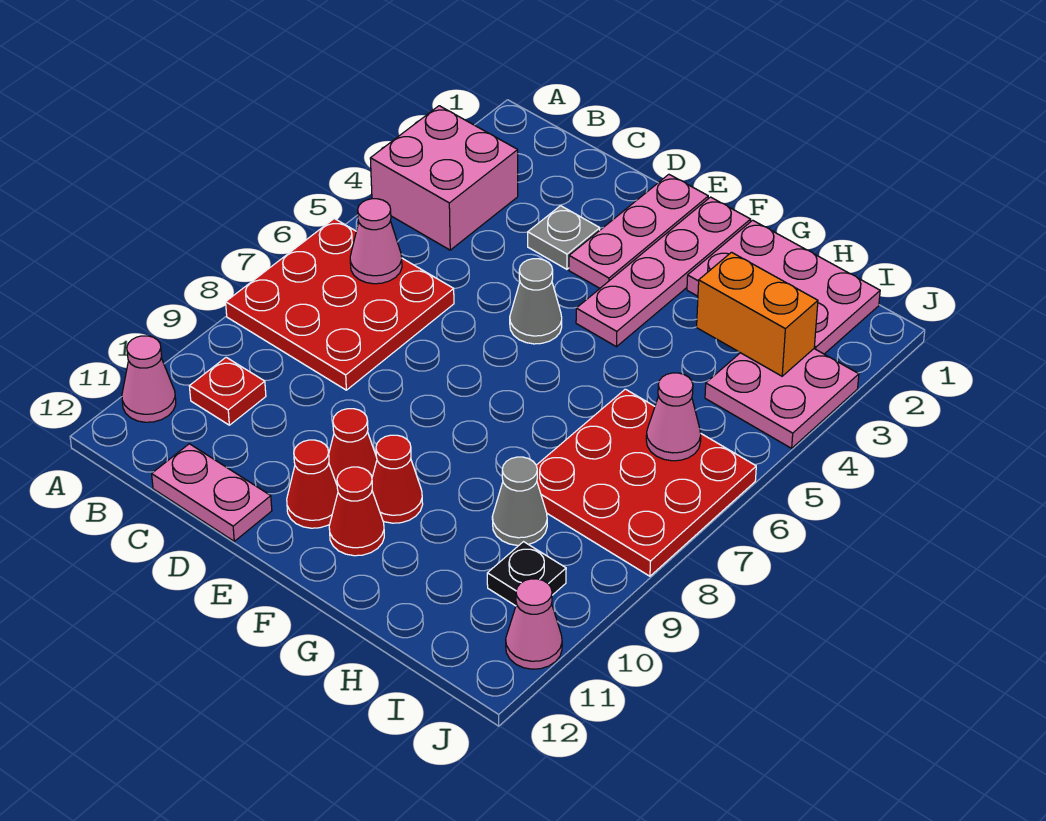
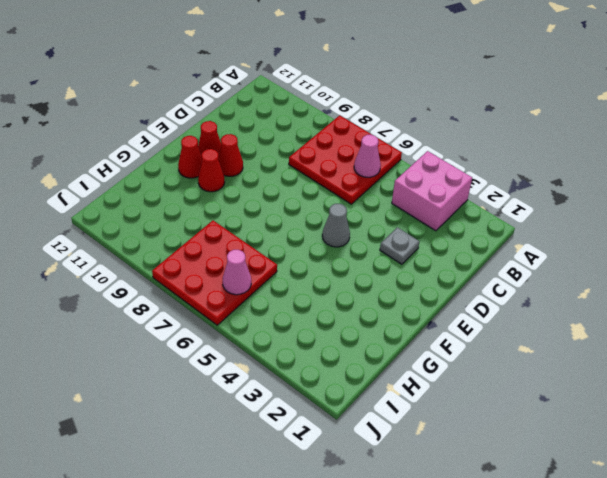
none -> pink 1x1 cone [122,336,176,422]
none -> red 1x1 plate [189,357,266,425]
none -> pink 1x2 plate [152,444,272,541]

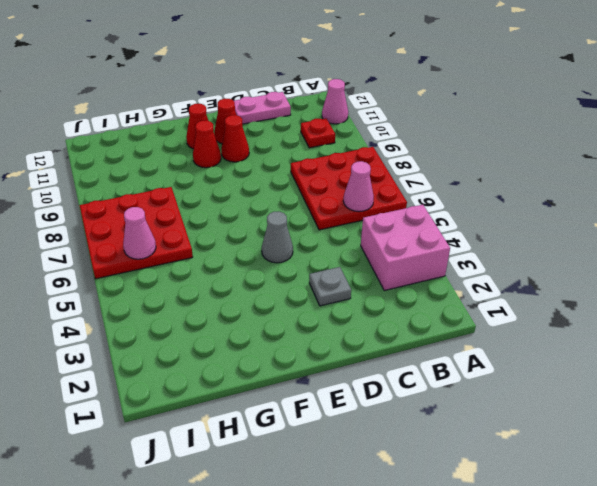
none -> pink 1x3 plate [569,174,708,288]
none -> pink 1x4 plate [576,197,751,347]
none -> pink 2x3 plate [687,220,880,354]

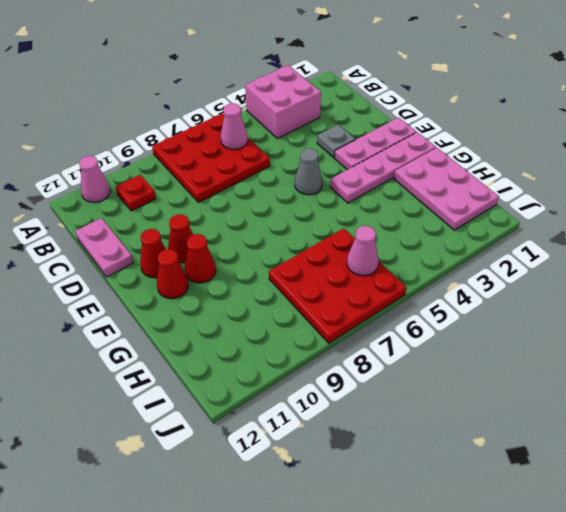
none -> grey 1x1 cone [492,457,547,546]
none -> pink 2x2 plate [705,349,859,448]
none -> black 1x1 plate [487,542,566,606]

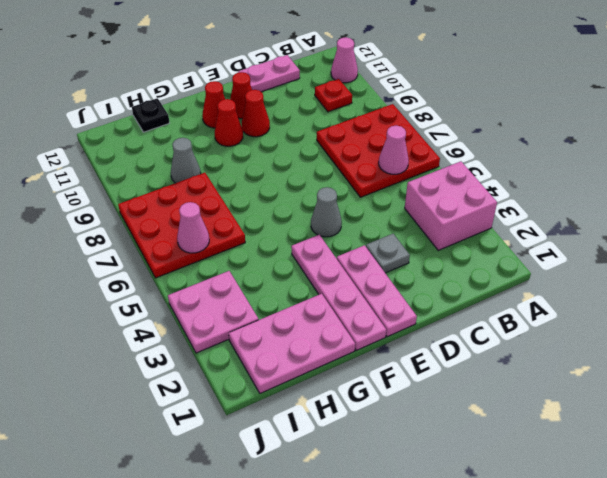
black 1x1 plate [132,98,169,132] -> black 1x1 plate moved to [487,542,566,606]
none -> pink 1x1 cone [506,579,562,669]
none -> orange 1x2 brick [697,252,818,376]

